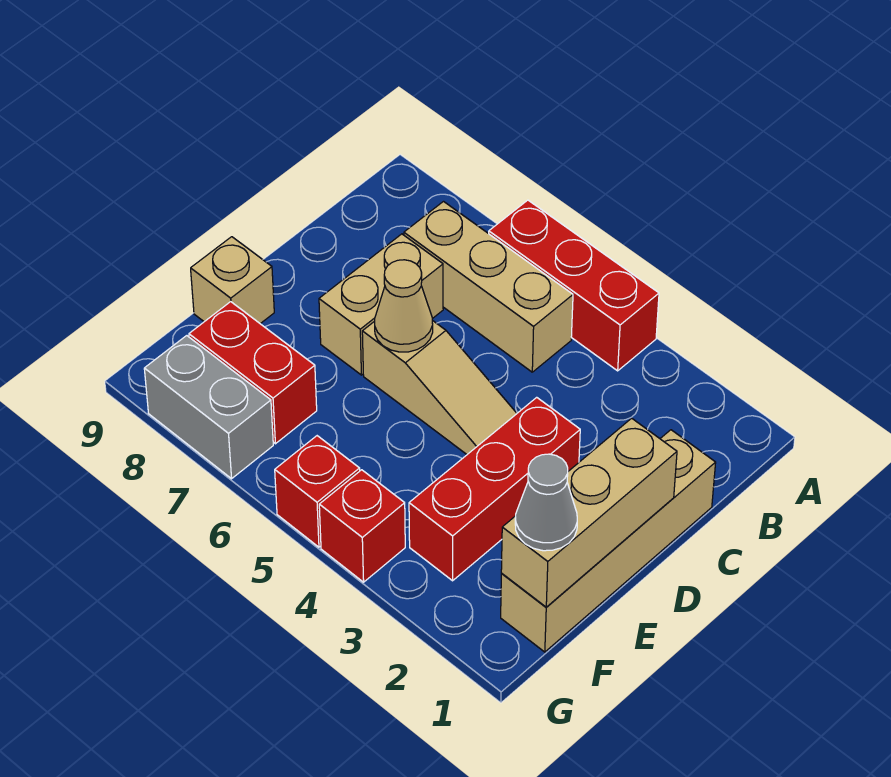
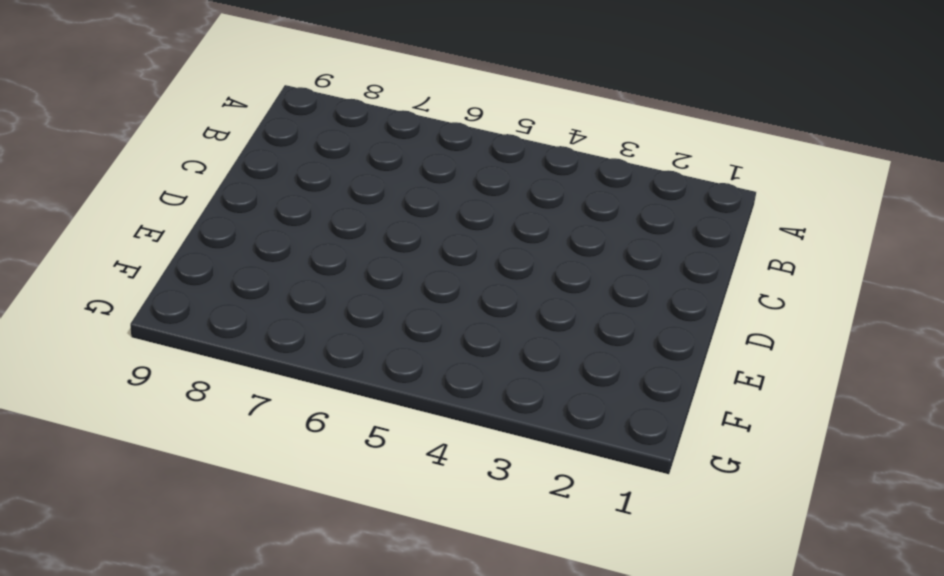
none -> red 1x3 brick [489,200,659,371]
none -> tan 1x3 brick [404,202,573,372]
none -> tan 1x4 brick [501,430,716,652]

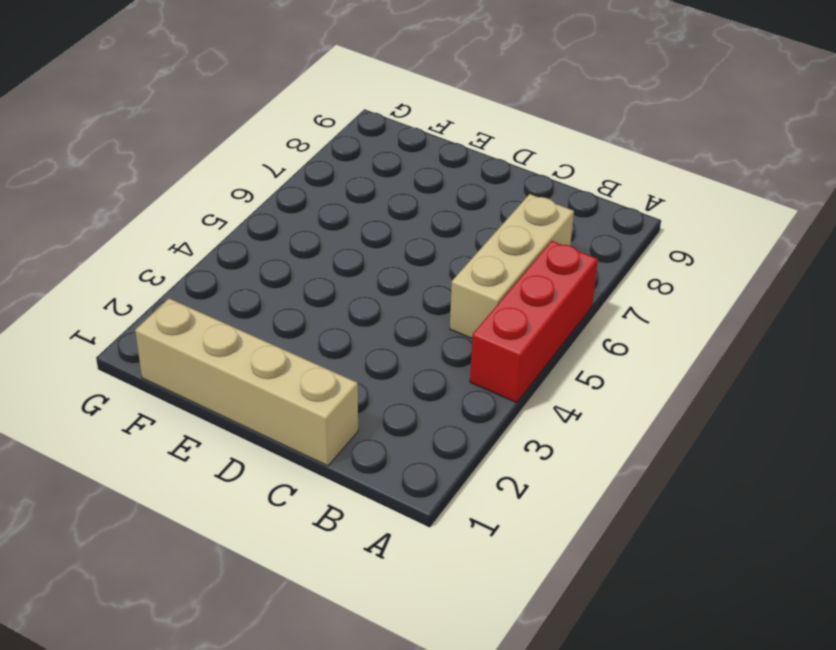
none -> tan 1x2 brick [319,234,443,375]
none -> red 1x3 brick [409,397,580,581]
none -> tan 1x3 slope [362,320,517,454]

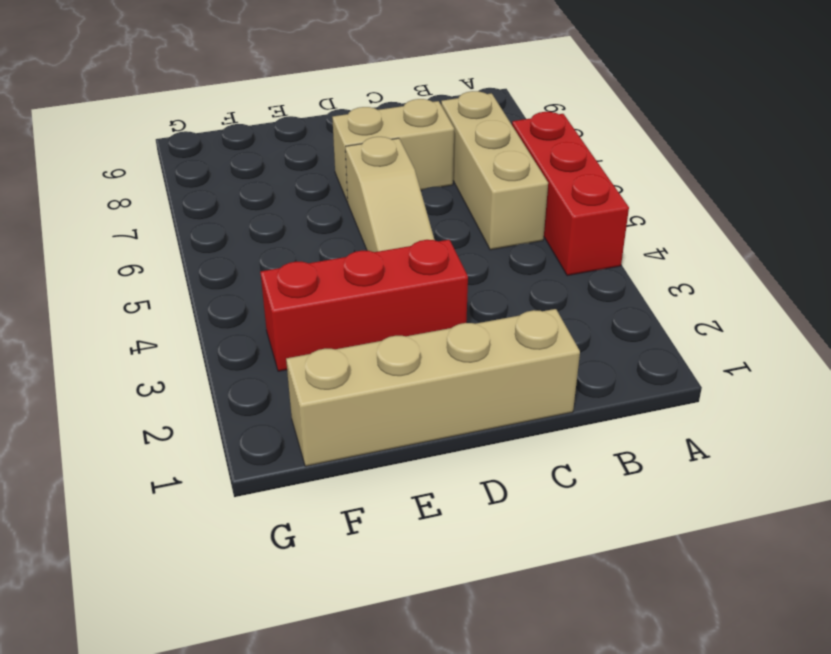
none -> tan 1x1 brick [191,237,274,324]
none -> red 1x2 brick [189,302,317,444]
none -> red 1x1 brick [319,470,405,582]

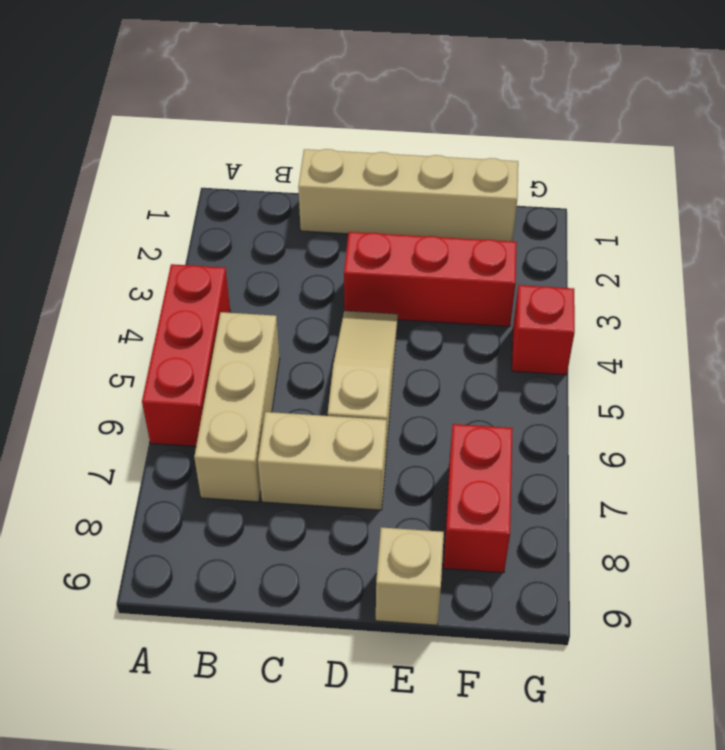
none -> red 1x1 brick [275,436,360,547]
none -> grey 1x2 brick [144,336,273,479]
none -> tan 1x3 brick [501,418,677,607]

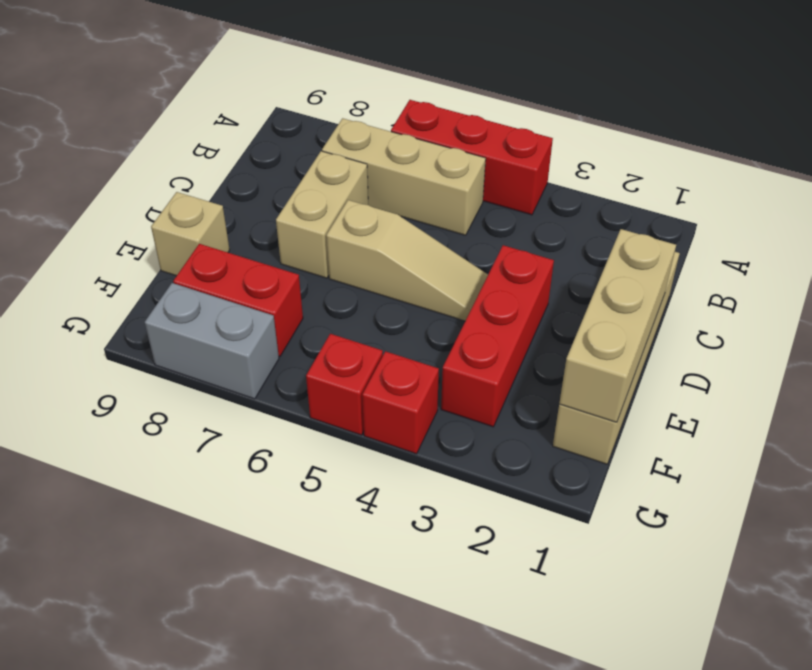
none -> tan 1x1 cone [375,260,433,352]
none -> grey 1x1 cone [515,454,577,551]

